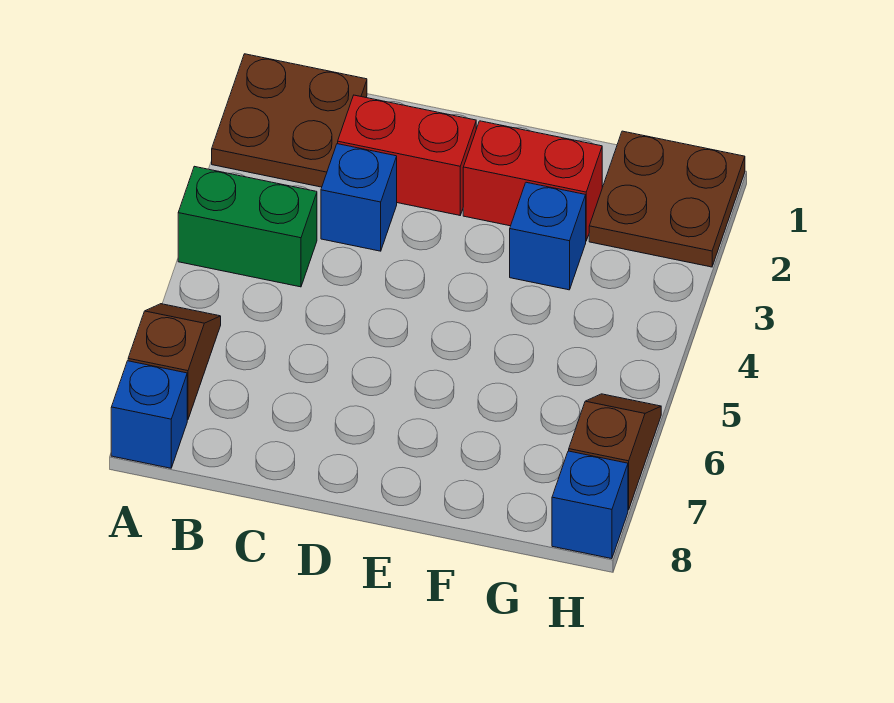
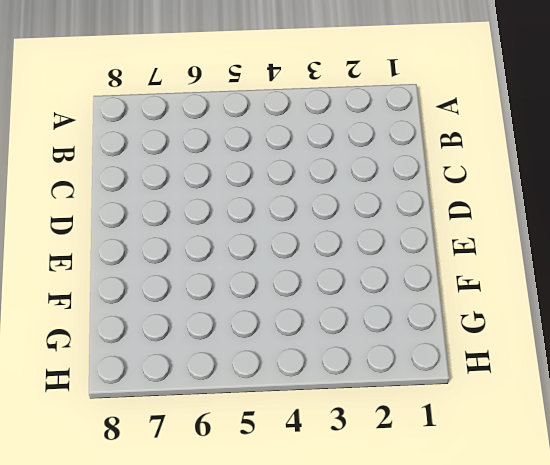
none -> brown 2x2 plate [212,54,367,187]
none -> green 1x2 brick [178,166,317,287]

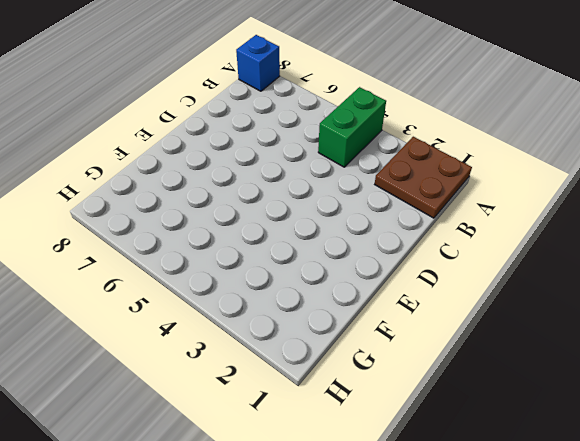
none -> brown 1x2 slope [128,304,221,420]
none -> red 1x2 brick [338,95,476,215]

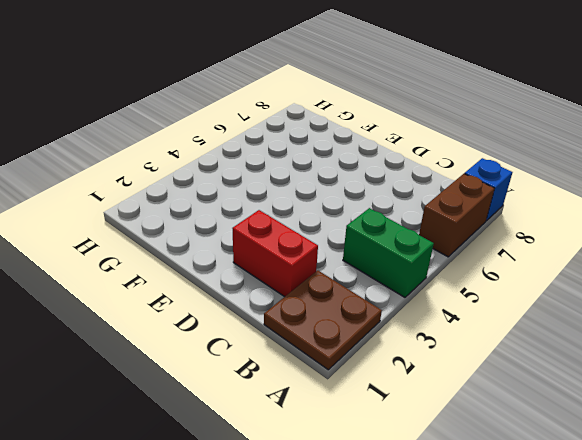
brown 1x2 brick [419,174,495,257] -> brown 1x2 slope [128,304,221,420]
none -> blue 1x1 brick [321,144,397,251]
none -> red 1x2 brick [463,121,602,241]

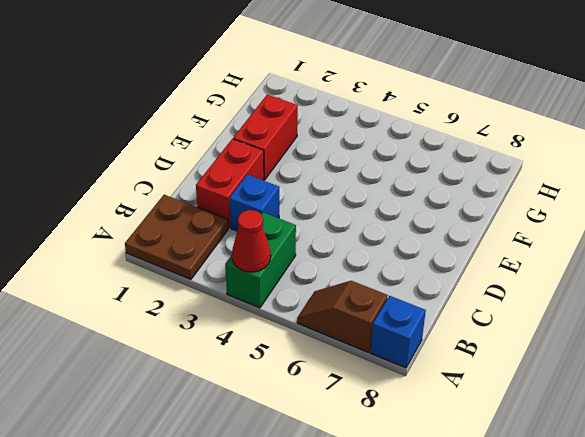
red 1x1 cone [232,210,271,272] -> none
none -> blue 1x1 brick [510,182,586,290]
none -> brown 2x2 plate [589,131,745,267]

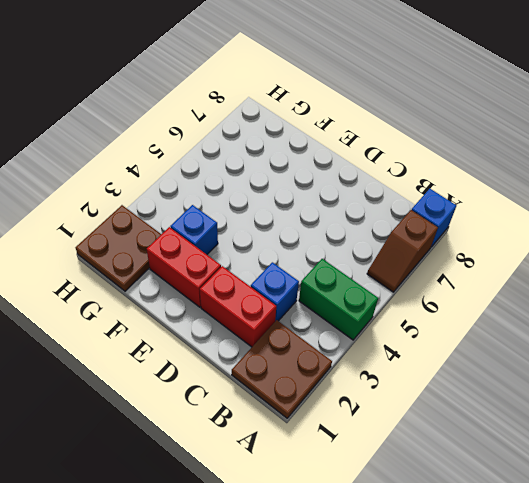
none -> brown 1x2 slope [569,394,661,510]
none -> blue 1x1 brick [552,451,628,559]

